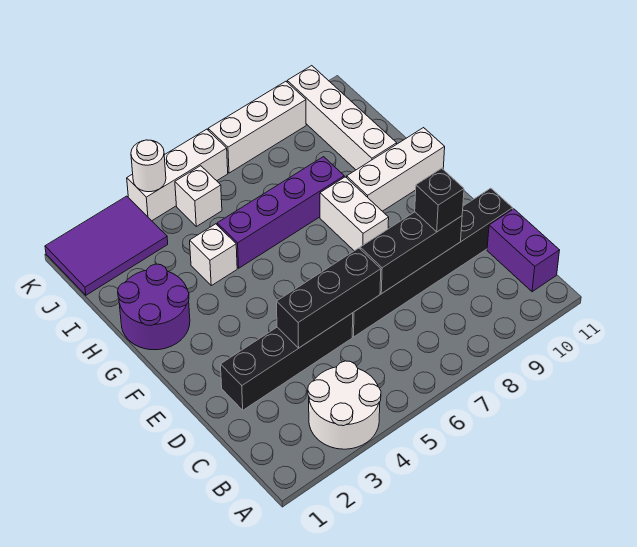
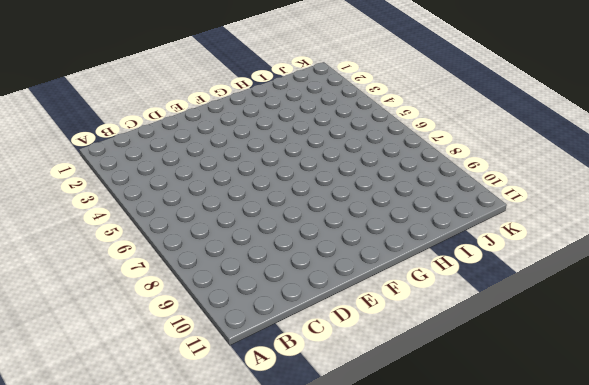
none -> white 2x2 round brick [308,361,381,449]
none -> purple 1x2 brick [487,209,560,292]
none -> black 1x4 brick [220,313,353,410]

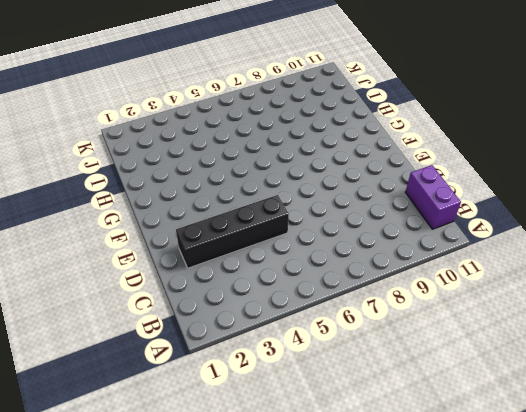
none -> white 2x2 round brick [308,361,381,449]
none -> black 1x6 brick [352,188,513,337]
none -> white 1x2 brick [320,177,389,251]

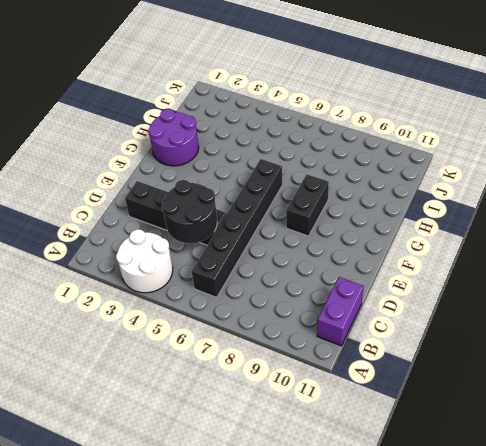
black 1x6 brick [192,159,283,298] -> black 1x6 brick turned to [352,188,513,337]
black 2x2 round brick [162,180,217,243] -> black 1x3 brick [277,248,381,348]
black 1x2 brick [286,174,329,236] -> white 1x2 brick [320,177,389,251]
none -> white 1x3 brick [347,128,445,211]
none -> white 1x1 brick [190,224,237,286]
none -> purple 1x4 brick [217,157,344,268]

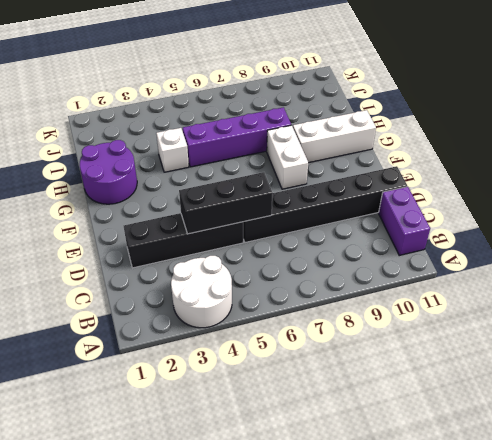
none -> white 1x4 brick [287,66,397,170]
none -> purple 2x3 tile [45,196,168,295]
none -> white 1x1 brick [175,166,222,226]

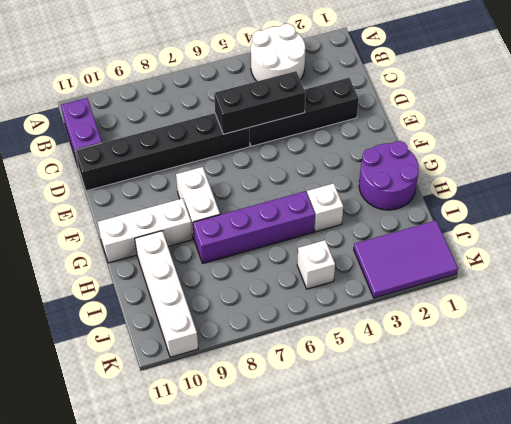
none -> white 1x3 brick [127,129,228,221]
none -> white 1x3 brick [208,81,306,173]
none -> black 1x3 brick [360,212,462,294]

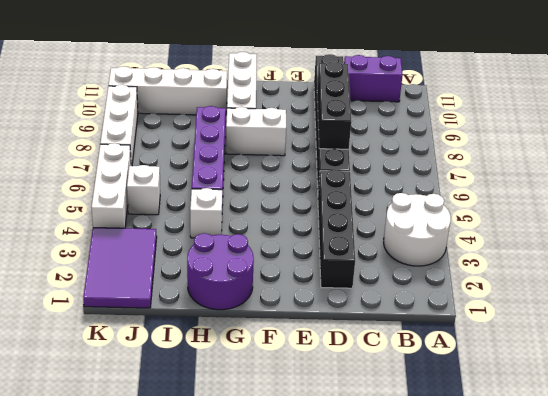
none -> black 1x3 brick [277,248,381,348]
none -> white 1x1 round brick [131,140,166,192]
none -> black 1x1 brick [415,168,464,232]

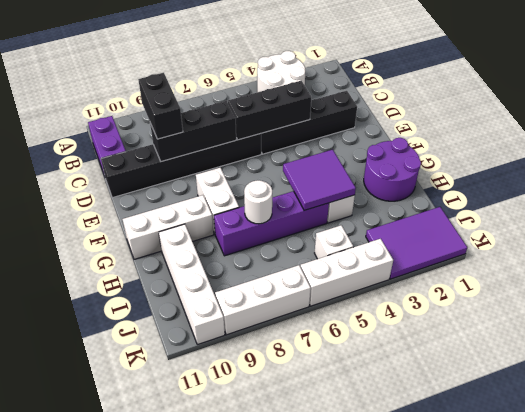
black 1x2 brick [138,73,183,139] -> black 1x1 brick [415,168,464,232]
purple 2x2 tile [283,150,356,211] -> none
white 1x1 round brick [244,180,272,224] -> white 1x1 round brick moved to [131,140,166,192]

